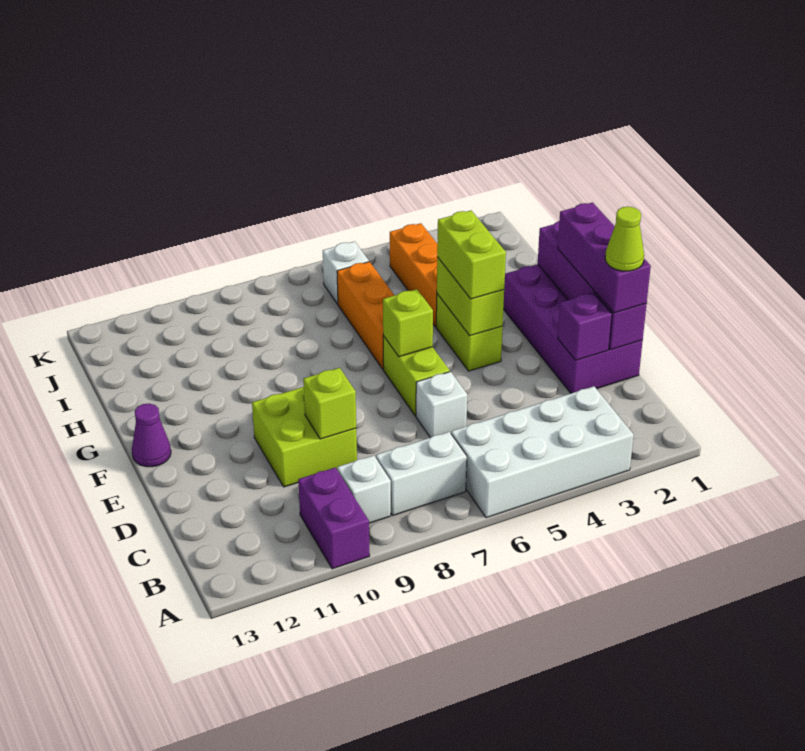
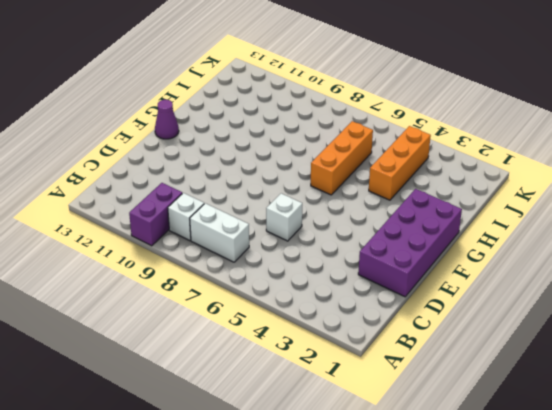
none -> white 2x4 brick [451,386,634,518]
none -> lime 2x2 brick [252,387,357,487]
none -> lime 1x2 brick [383,336,450,416]

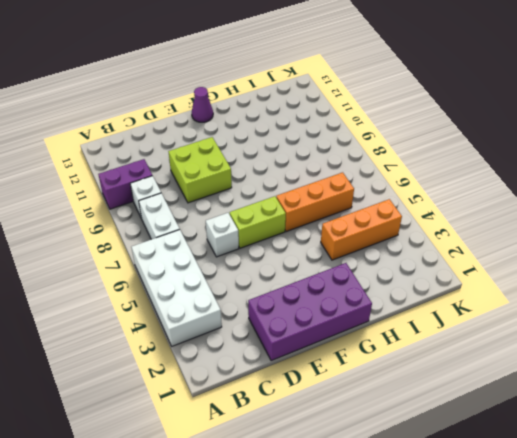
none -> lime 1x2 brick [436,294,503,371]
none -> white 1x1 brick [323,241,369,304]
none -> purple 1x4 brick [538,221,647,350]

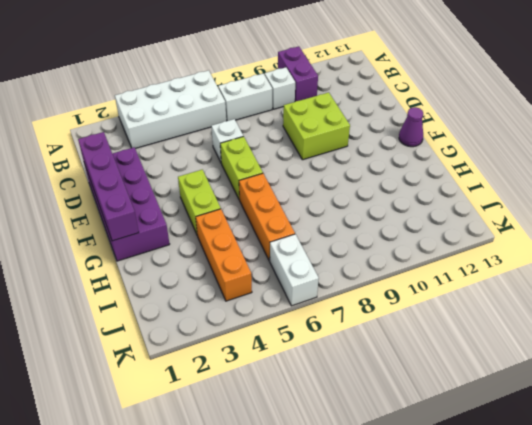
white 1x2 brick [270,234,319,306] -> white 1x1 brick [323,241,369,304]
none -> purple 1x1 brick [558,293,612,360]
none -> lime 1x1 brick [303,368,356,439]
none -> lime 1x2 brick [437,257,504,336]

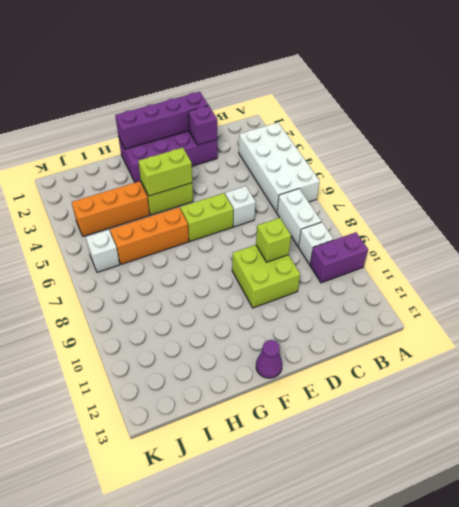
none -> lime 1x1 brick [383,289,433,357]
none -> purple 1x3 brick [558,203,651,313]
none -> lime 1x2 brick [437,211,506,299]

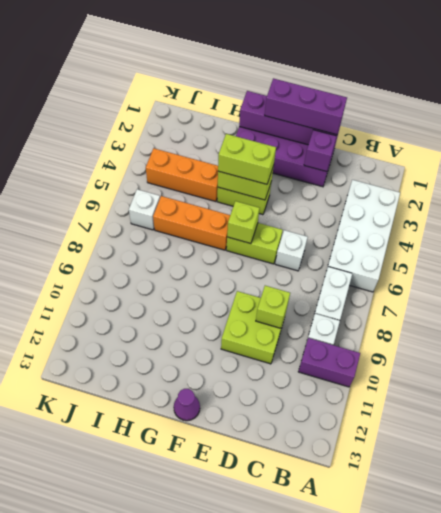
none -> lime 1x1 cone [605,207,644,271]

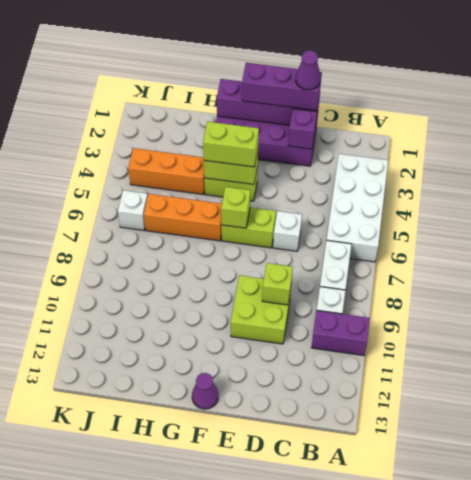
purple 1x1 cone [296,50,321,90] -> lime 1x1 cone [605,207,644,271]

